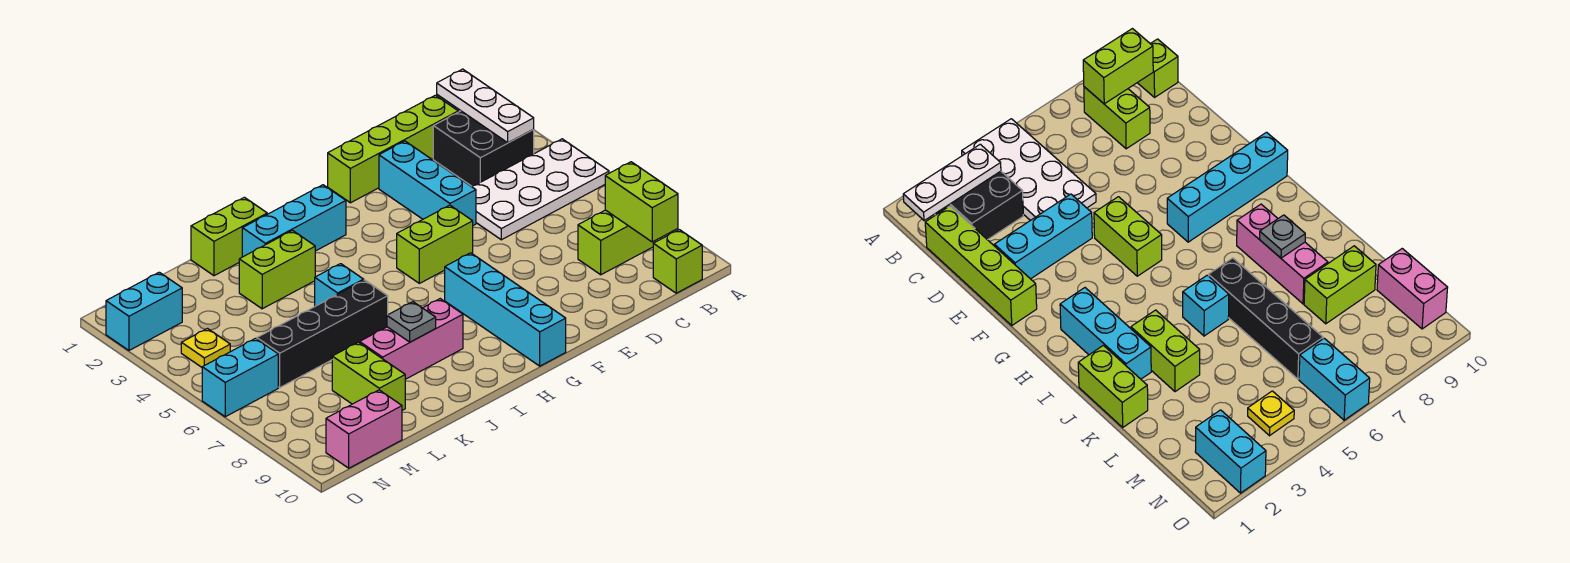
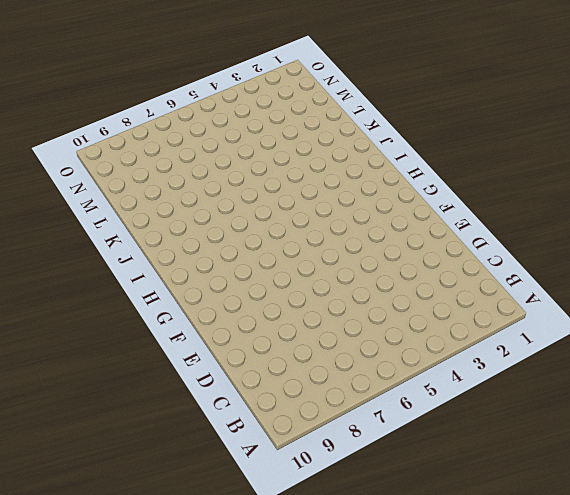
none -> white 2x4 plate [471,139,609,240]
none -> black 2x2 brick [433,111,534,186]
none -> lime 1x2 brick [578,210,654,275]

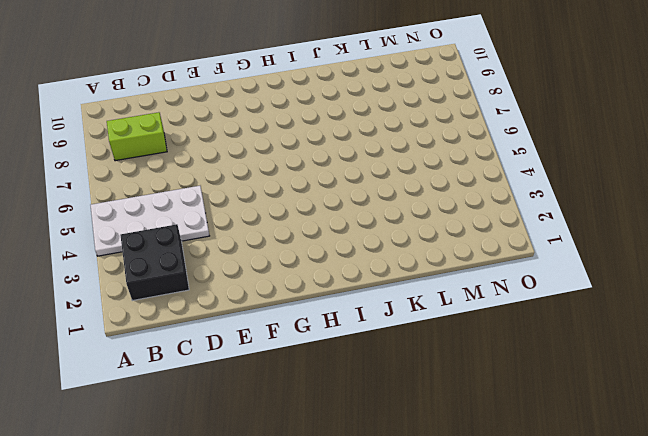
none -> lime 1x1 brick [653,230,702,293]
none -> lime 1x4 brick [328,95,458,203]
none -> cyan 1x3 brick [379,141,476,225]

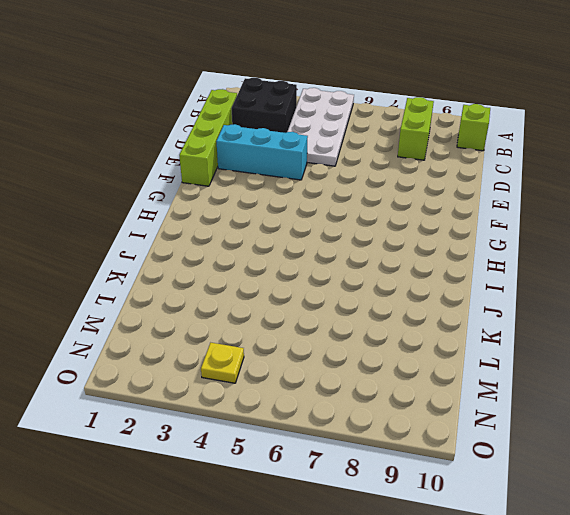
none -> lime 1x2 brick [397,205,473,283]
none -> cyan 1x4 brick [445,253,566,366]
none -> cyan 1x3 brick [242,185,346,257]

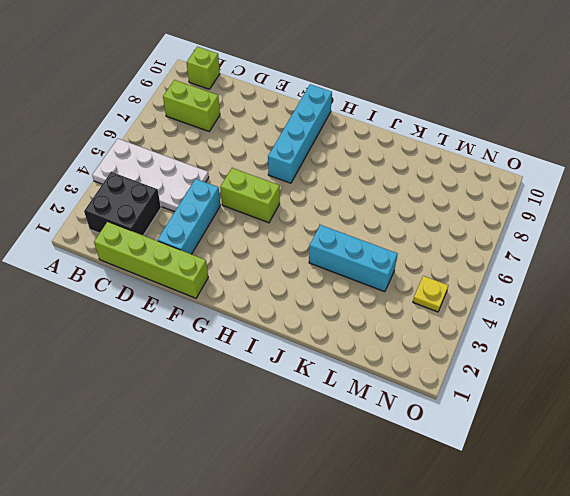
cyan 1x3 brick [309,225,397,292] -> cyan 1x3 brick moved to [242,185,346,257]
none -> pink 1x3 brick [360,299,463,379]
none -> lime 1x2 brick [191,197,267,276]
none -> lime 1x2 brick [239,231,315,309]

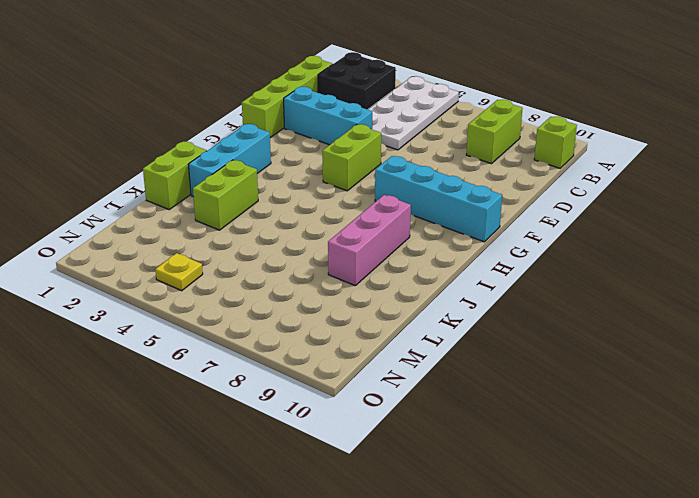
none -> cyan 1x1 brick [315,264,364,306]
none -> black 1x4 brick [257,280,388,387]
none -> lime 1x2 brick [332,342,405,410]

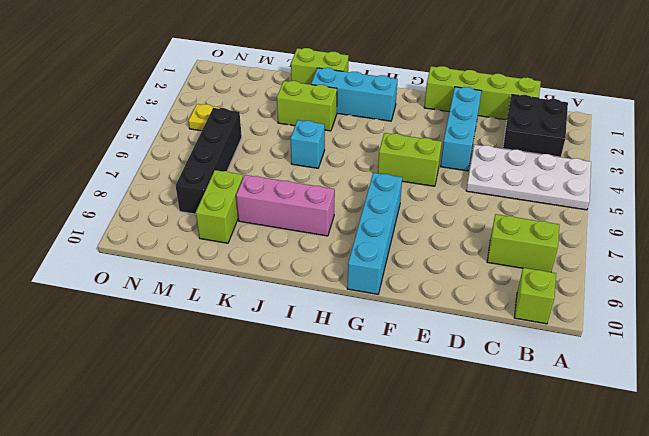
black 1x4 brick [175,108,242,214] -> black 1x4 brick turned to [257,280,388,387]
none -> pink 1x2 brick [326,390,402,468]
none -> cyan 1x2 brick [106,272,182,350]
none -> cyan 1x2 brick [202,338,278,417]

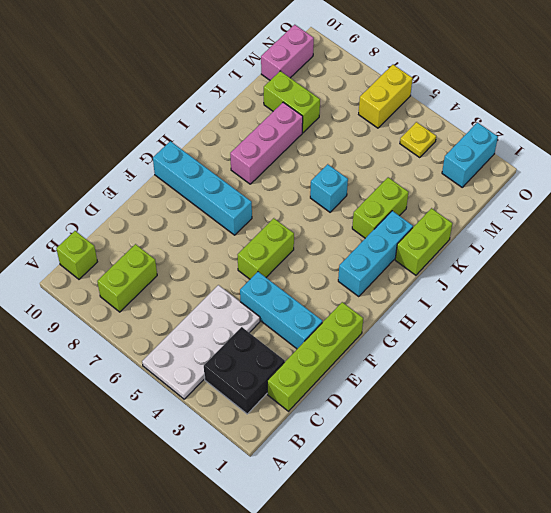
yellow 1x2 brick [359,65,413,128] -> cyan 1x2 brick [202,338,278,417]
none -> black 1x4 brick [257,280,388,387]
none -> white 1x3 plate [437,69,534,143]
none -> lime 1x2 brick [605,162,678,242]

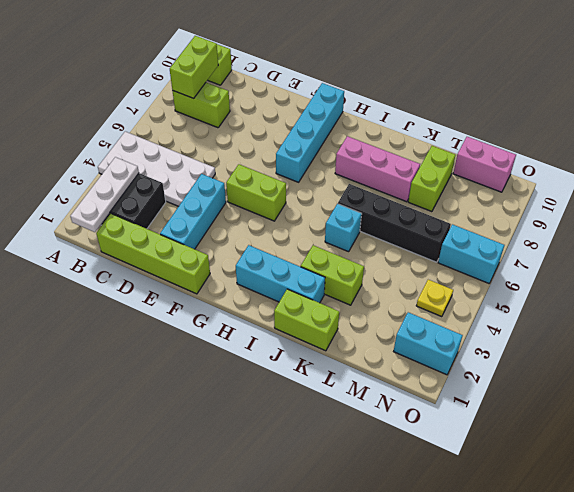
none -> grey 1x1 plate [387,302,436,342]

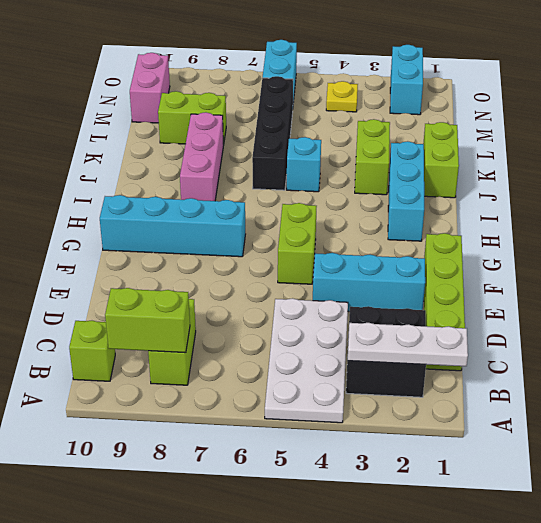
none -> grey 1x1 plate [387,302,436,342]

